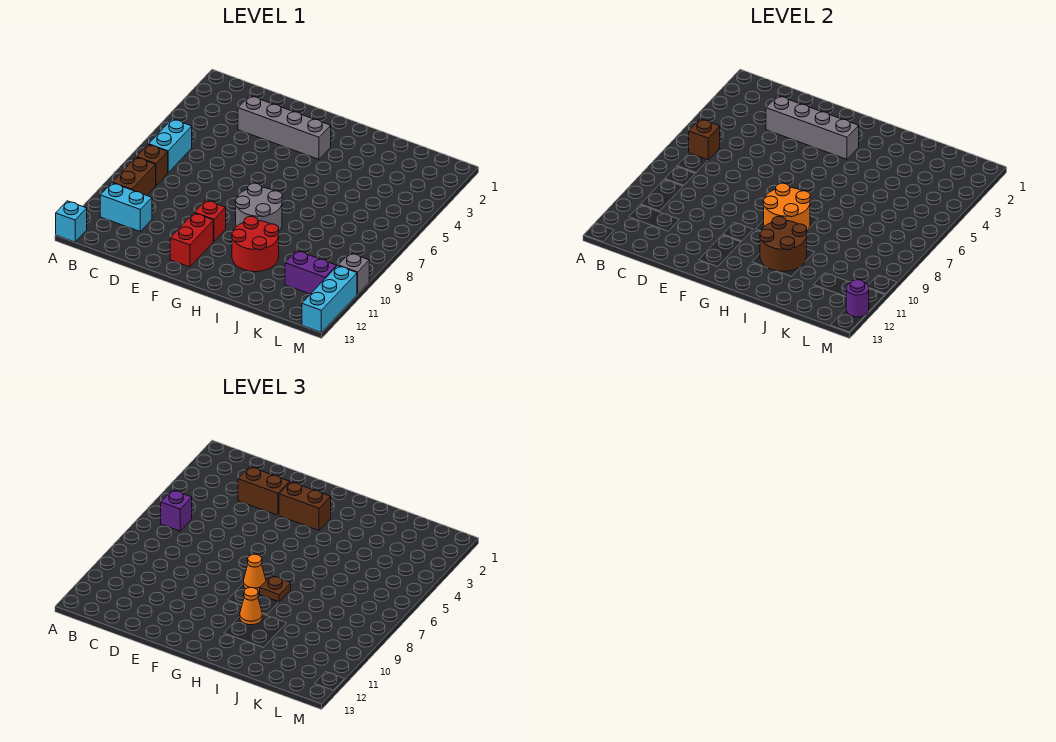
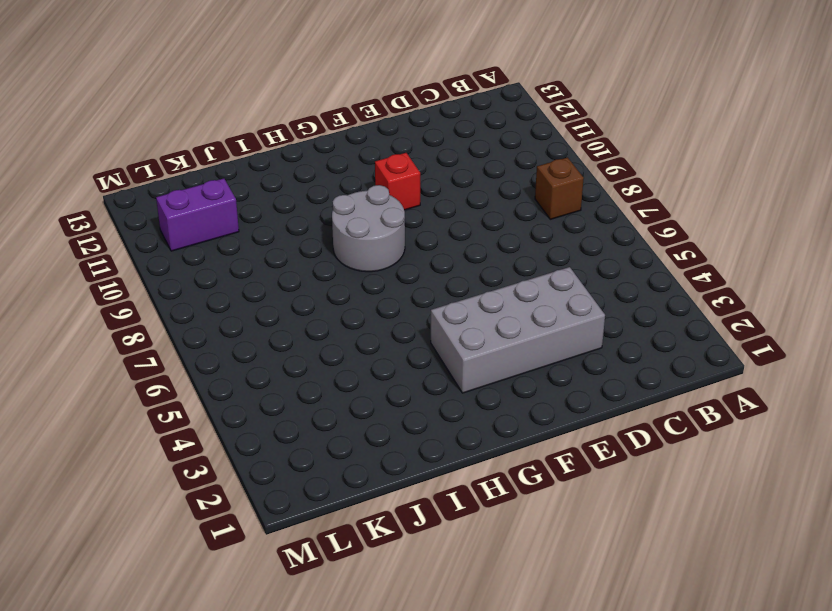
grey 2x4 brick [431,267,605,393] -> grey 1x4 brick [238,96,331,159]
none -> cyan 1x1 brick [56,201,87,242]
none -> cyan 1x2 brick [149,119,192,173]
none -> brown 1x2 brick [112,157,156,195]

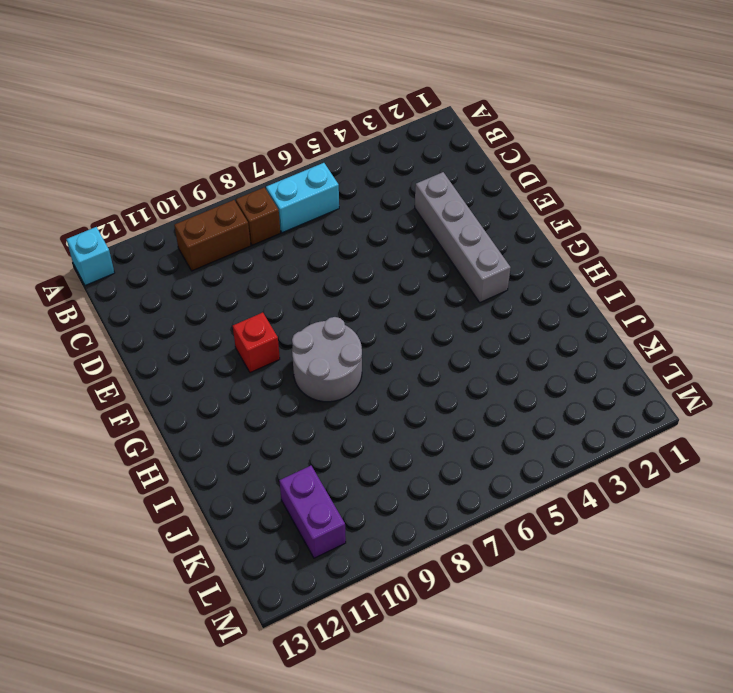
none -> cyan 1x2 brick [100,183,152,231]
none -> red 1x2 brick [170,213,213,267]
none -> red 2x2 round brick [232,216,279,272]

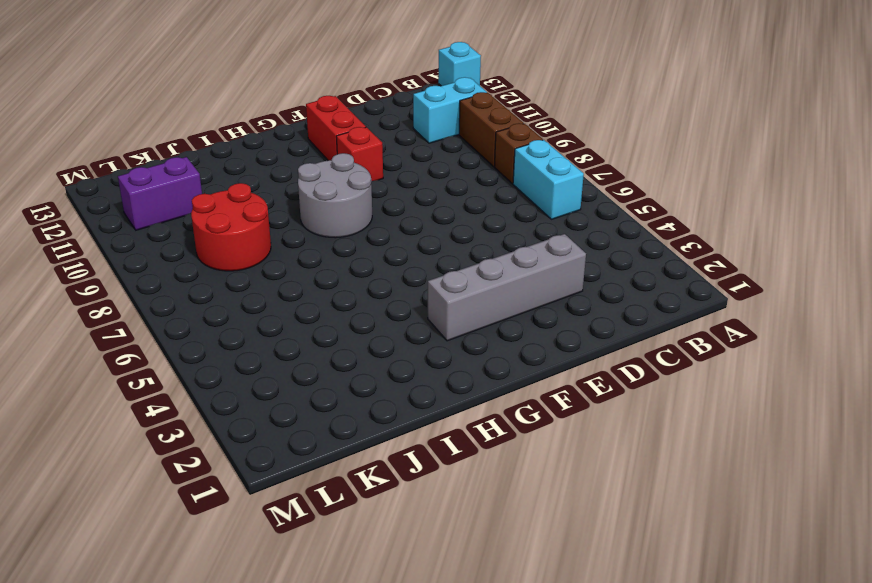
red 2x2 round brick [191,183,271,271] -> red 2x2 round brick moved to [232,216,279,272]
none -> grey 1x1 brick [338,253,369,294]
none -> cyan 1x3 brick [302,266,357,332]
none -> brown 1x1 brick [689,119,720,160]

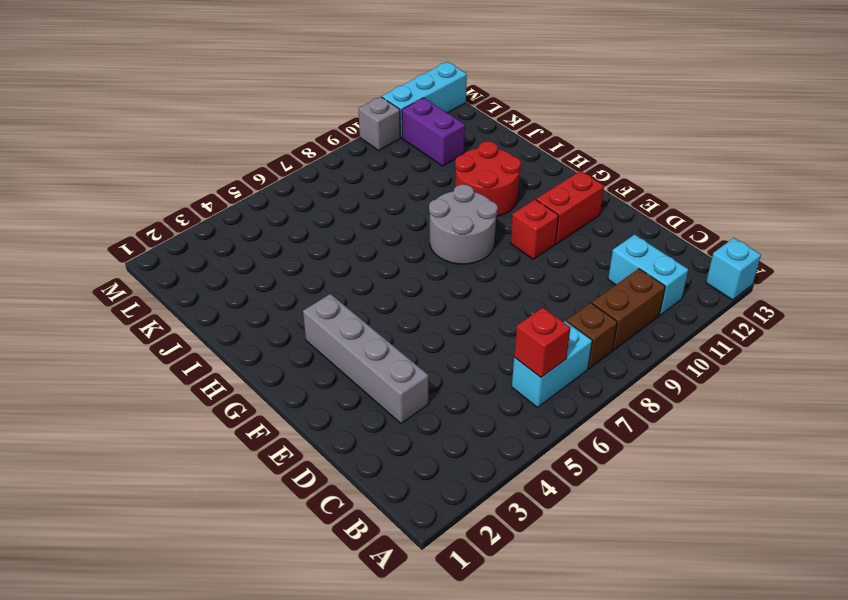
red 1x1 brick [514,308,571,377] -> brown 1x1 brick [689,119,720,160]
none -> grey 1x4 brick [766,96,859,159]
none -> orange 2x2 round brick [763,183,810,231]
none -> brown 2x2 round brick [760,216,807,271]

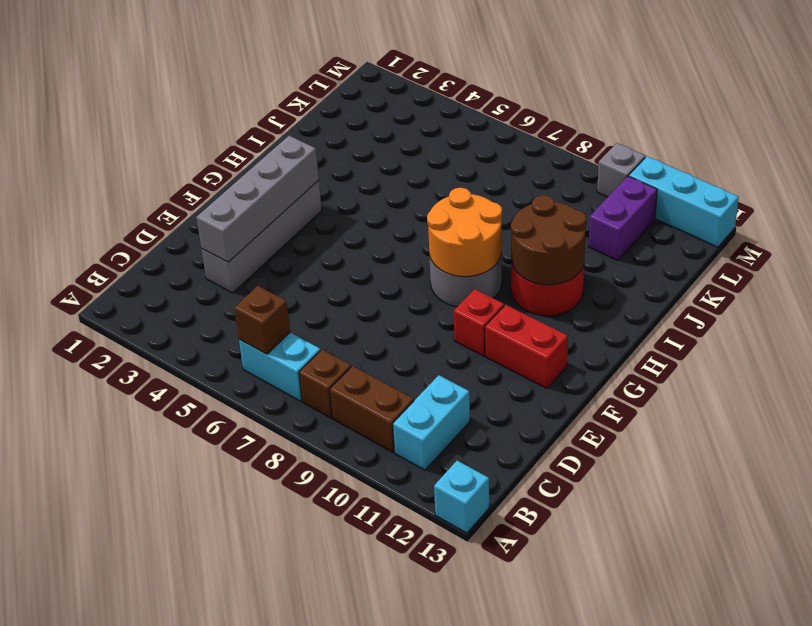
none -> purple 1x1 round brick [846,280,869,317]
none -> purple 1x1 brick [161,490,192,531]
none -> brown 1x2 brick [238,467,290,515]

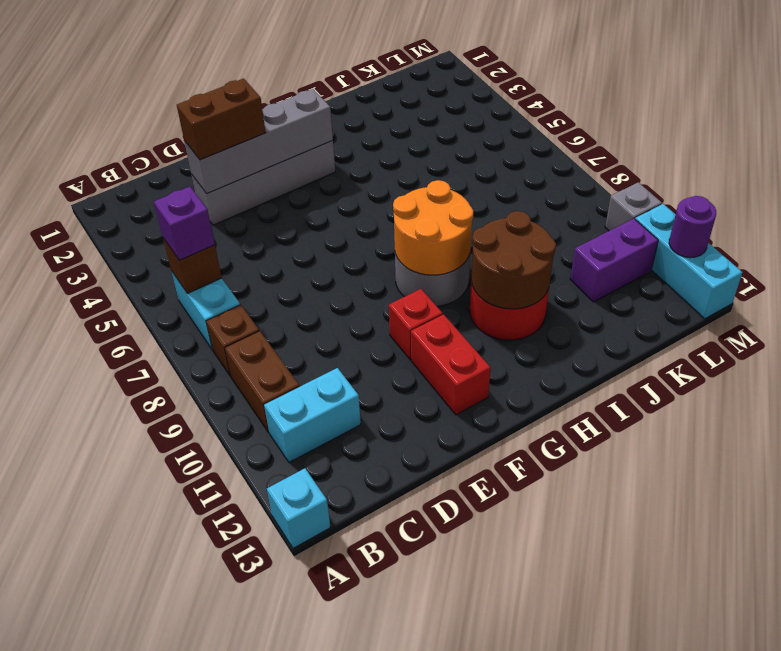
none -> brown 1x2 brick [279,482,331,530]
none -> orange 1x1 cone [243,554,266,591]
none -> brown 1x1 plate [260,576,291,602]

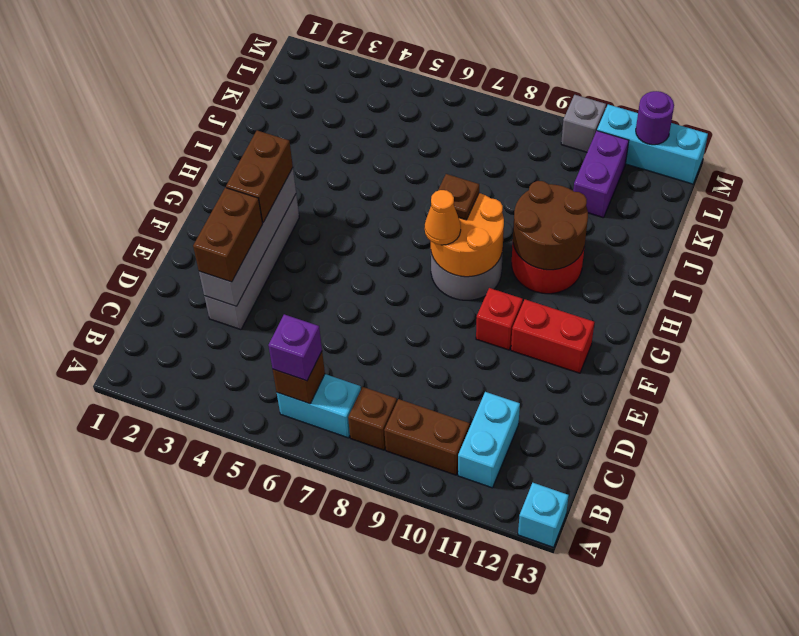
none -> orange 1x1 cone [240,587,262,625]

